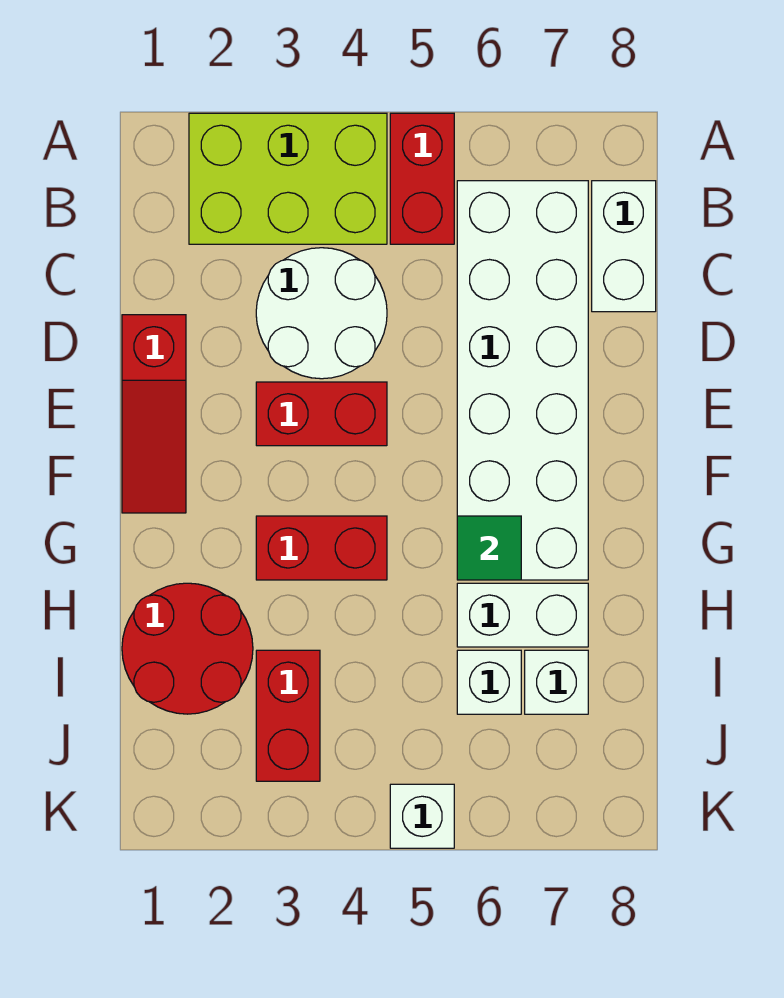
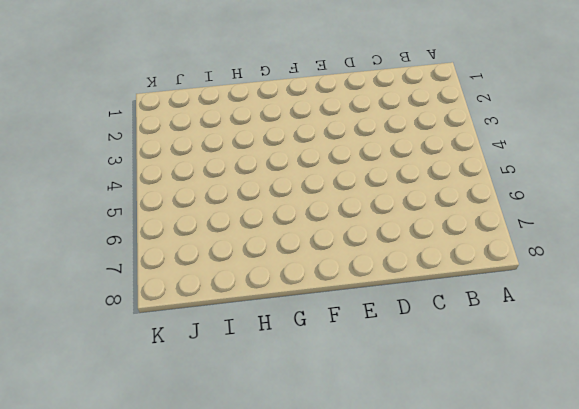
none -> lime 2x3 brick [189,113,387,244]
none -> red 1x2 brick [390,113,454,244]
none -> white 2x6 brick [457,181,588,580]

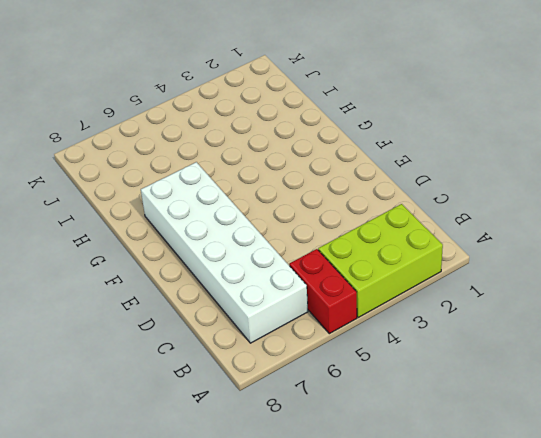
none -> white 1x2 brick [592,181,656,312]
none -> white 2x2 round brick [256,248,387,379]
none -> red 1x3 slope [122,315,186,513]

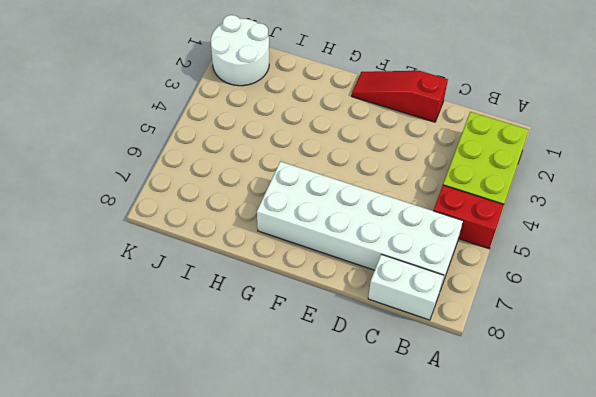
white 2x2 round brick [211,15,269,86] -> white 2x2 round brick moved to [256,248,387,379]
none -> red 1x2 brick [256,382,387,446]
none -> red 1x2 brick [256,516,387,580]
none -> red 2x2 round brick [122,583,253,714]

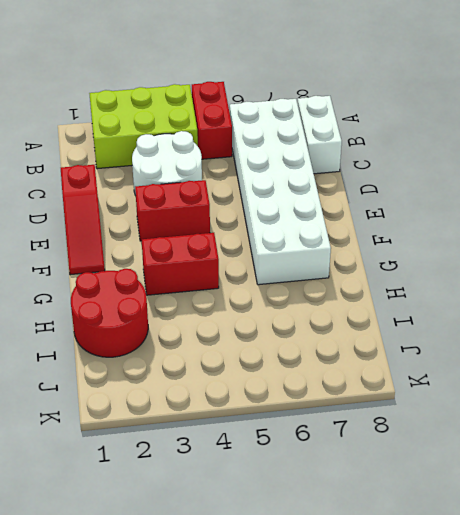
none -> white 1x2 brick [457,583,588,647]
none -> red 1x2 brick [256,650,320,781]
none -> white 1x1 brick [457,650,521,714]

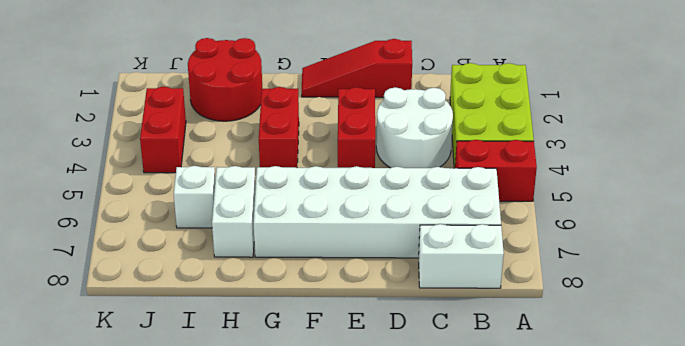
red 1x2 brick [140,87,186,173] -> red 1x2 brick turned to [256,650,320,781]
none -> white 1x1 brick [525,650,588,714]
none -> white 1x1 brick [390,784,454,848]
none -> green 1x1 tile [457,516,521,580]

